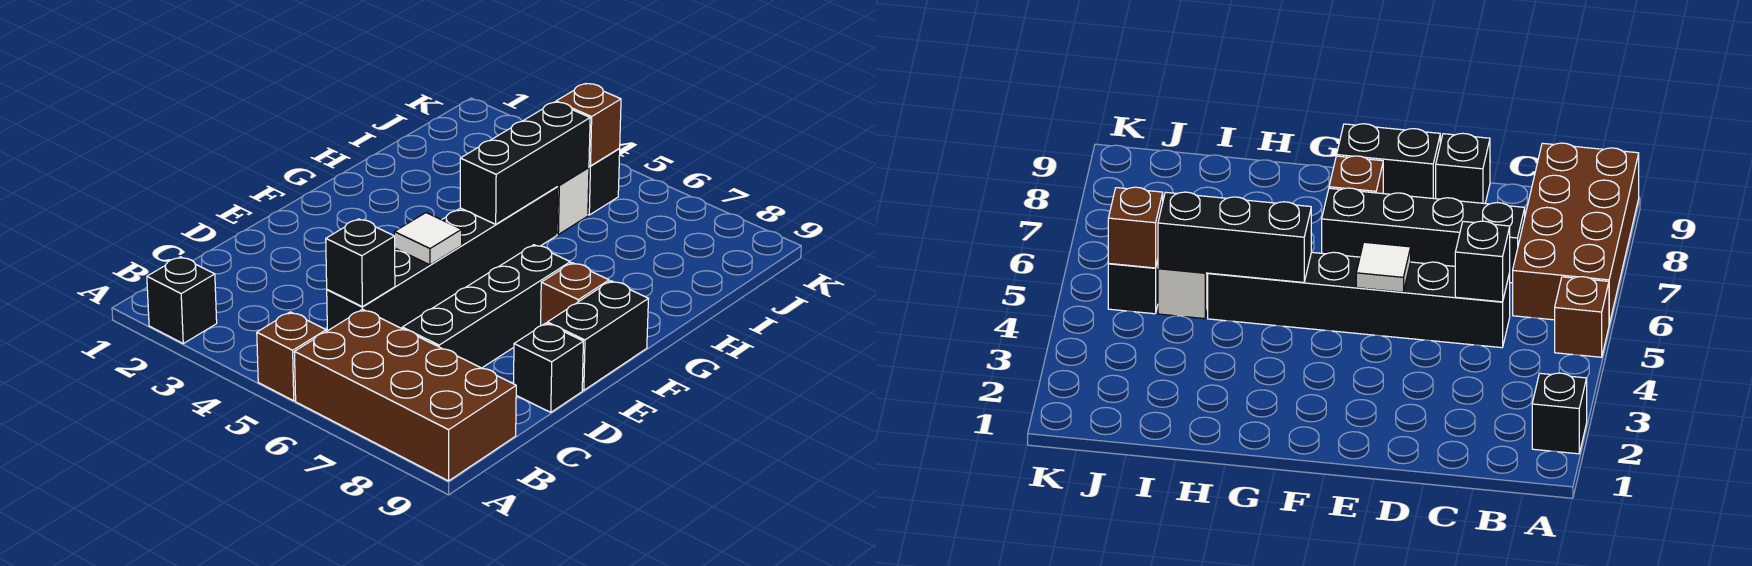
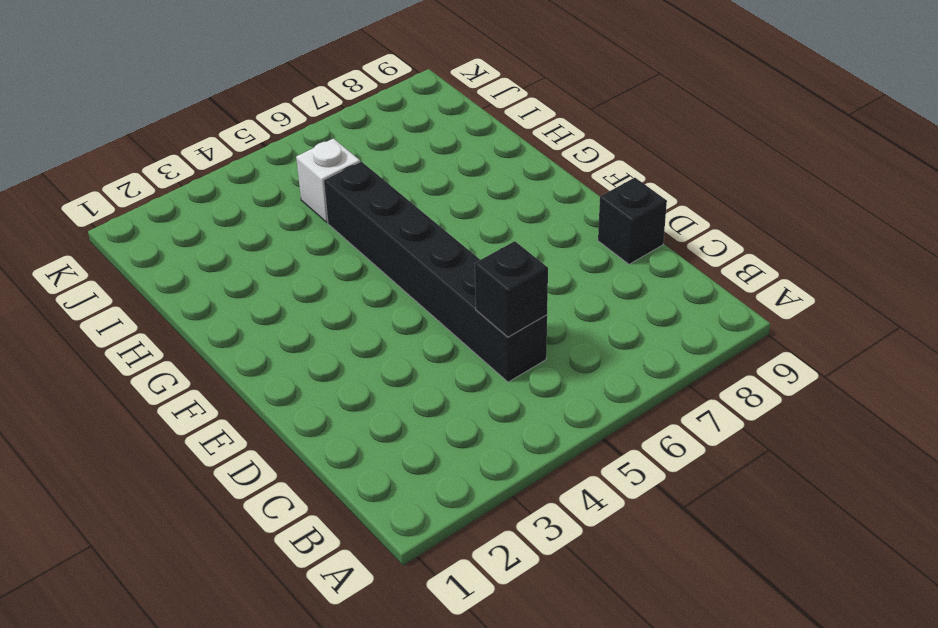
none -> black 1x1 brick [147,257,217,343]
none -> brown 1x1 brick [257,312,326,401]
none -> brown 2x4 brick [294,309,516,481]

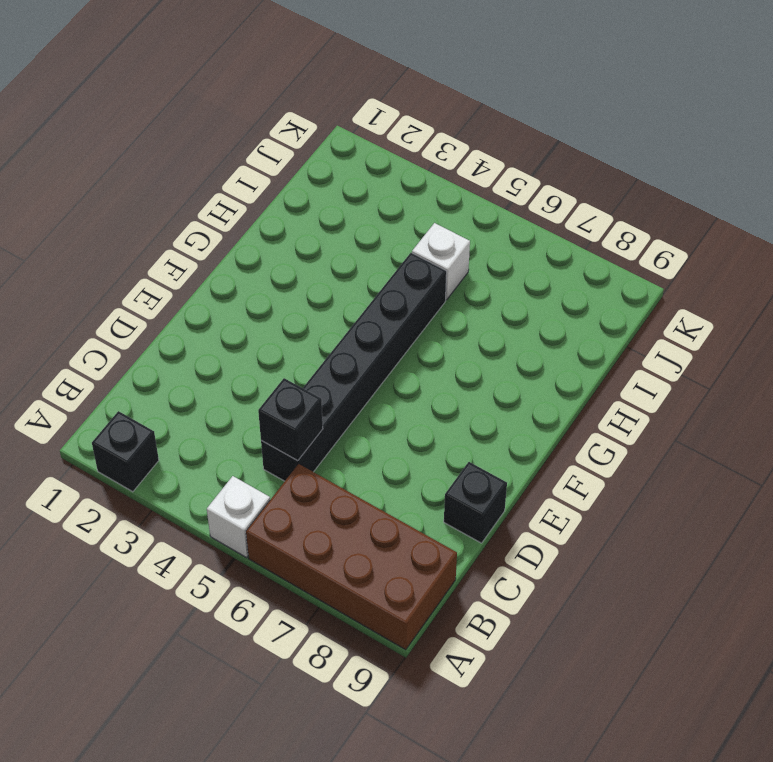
white 1x1 brick [207,476,270,558] -> brown 1x1 brick [257,312,326,401]
none -> black 1x4 brick [402,245,570,368]
none -> black 1x2 brick [547,281,648,390]
none -> brown 1x1 brick [541,263,609,326]

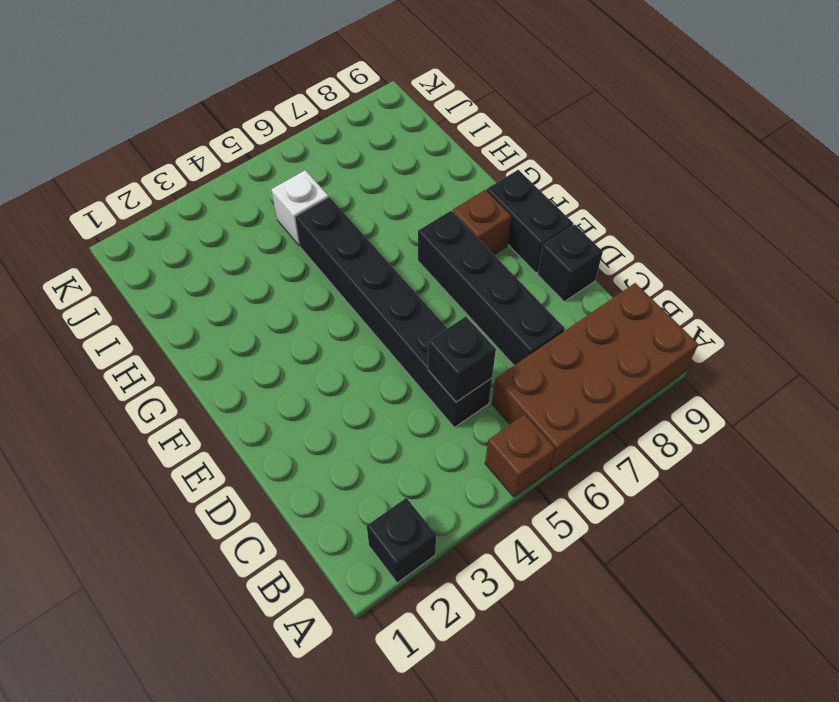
none -> black 1x1 brick [588,148,620,215]
none -> white 1x1 tile [394,213,462,265]
none -> black 1x3 brick [460,102,590,224]

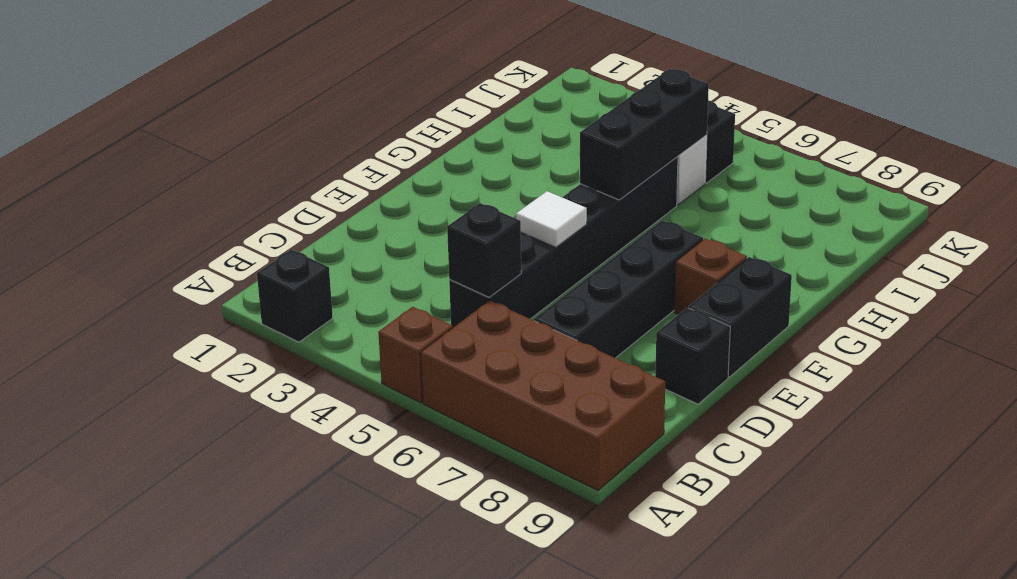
none -> brown 1x1 brick [556,84,621,166]

